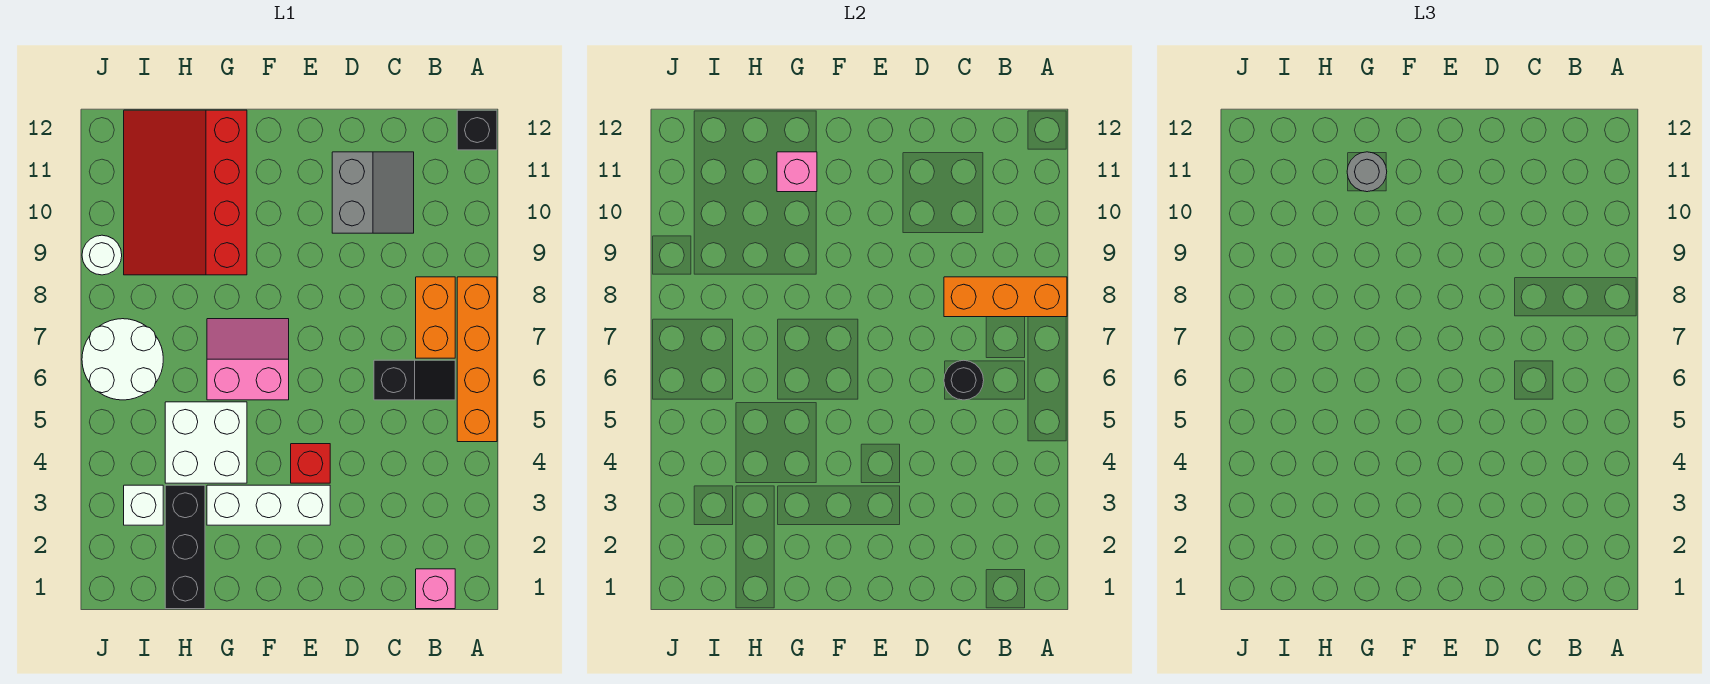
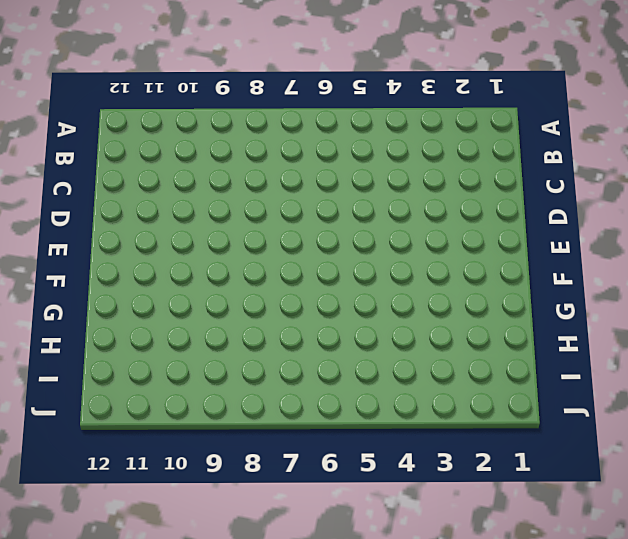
none -> orange 1x4 brick [457,277,497,442]
none -> black 1x1 brick [457,110,497,150]
none -> pink 1x1 brick [416,569,455,609]

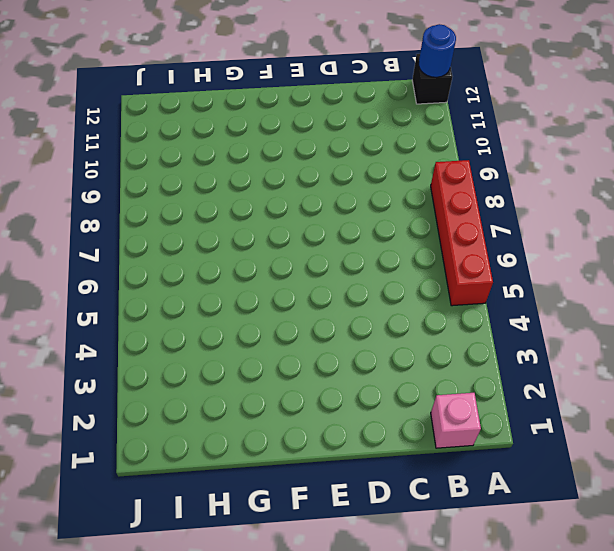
red 1x4 brick [431,160,493,306] -> orange 1x4 brick [457,277,497,442]
blue 1x1 round brick [419,24,456,77] -> none
none -> black 1x2 slope [374,360,455,400]
none -> orange 1x2 brick [416,277,455,358]
none -> grey 2x2 slope [332,152,414,233]

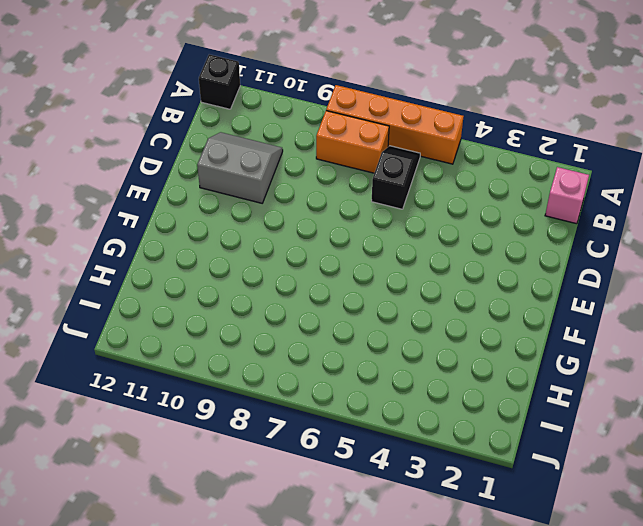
none -> white 1x3 brick [207,485,330,525]
none -> red 1x1 brick [291,444,330,483]
none -> pink 2x2 slope [207,319,289,400]

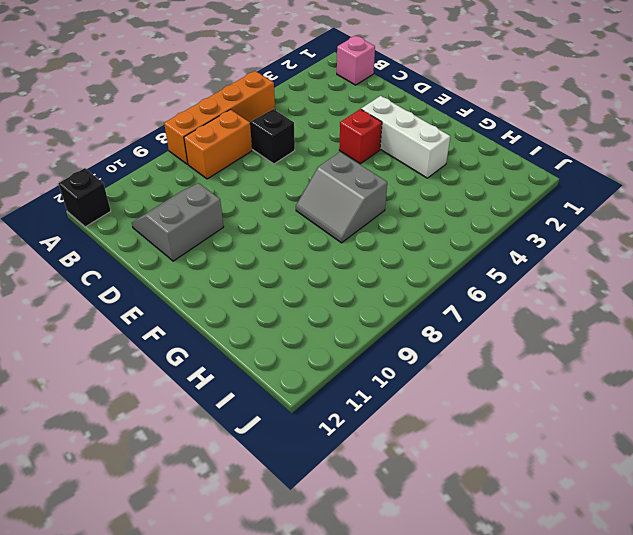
grey 2x2 slope [296,152,387,243] -> pink 2x2 slope [207,319,289,400]
none -> white 2x2 brick [165,402,247,483]
none -> red 3x4 slope [124,110,247,275]
none -> black 1x3 brick [165,485,205,609]

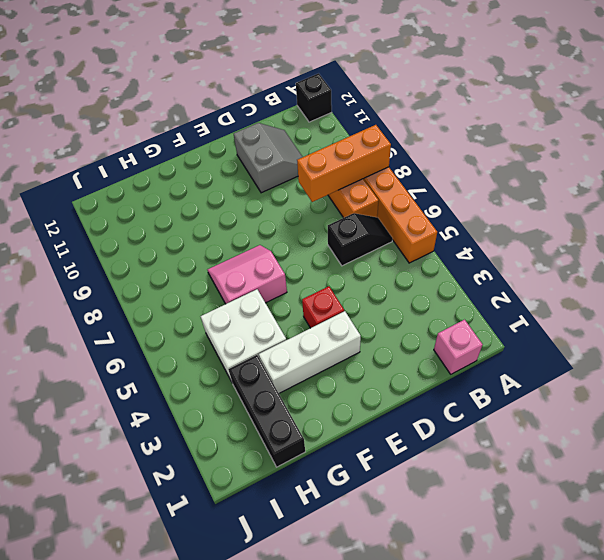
none -> red 3x4 slope [124,110,247,275]
none -> white 1x1 brick [124,485,163,525]
none -> white 2x2 round brick [82,319,163,400]

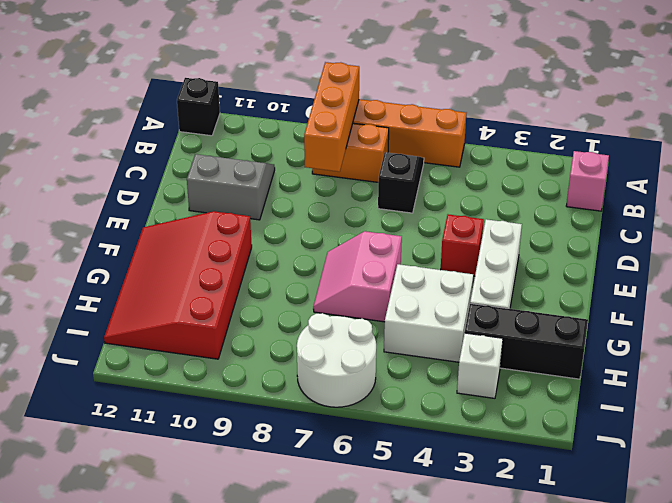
red 3x4 slope [104,211,252,359] -> red 3x4 slope turned to [124,110,247,275]
none -> white 1x1 round brick [82,235,122,275]
none -> black 1x1 round brick [944,360,984,400]
none -> pink 1x1 brick [777,152,817,192]

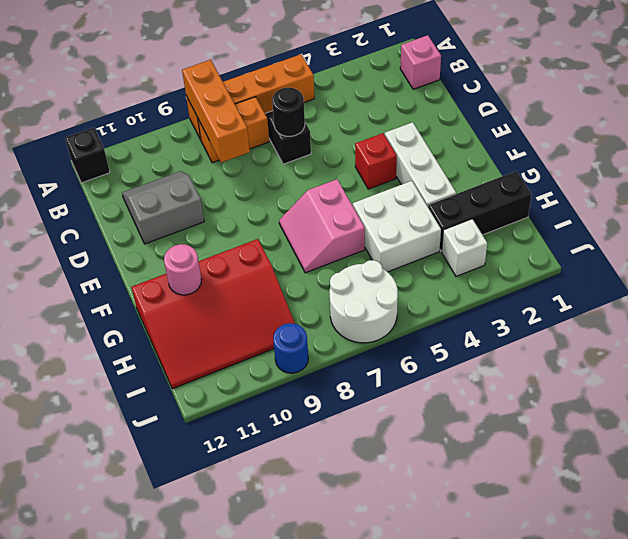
pink 1x1 round brick [164,244,202,295] -> pink 1x1 brick [777,152,817,192]
blue 1x1 round brick [273,323,308,373] -> white 1x1 round brick [82,235,122,275]
none -> grey 1x1 round brick [1347,152,1387,192]

